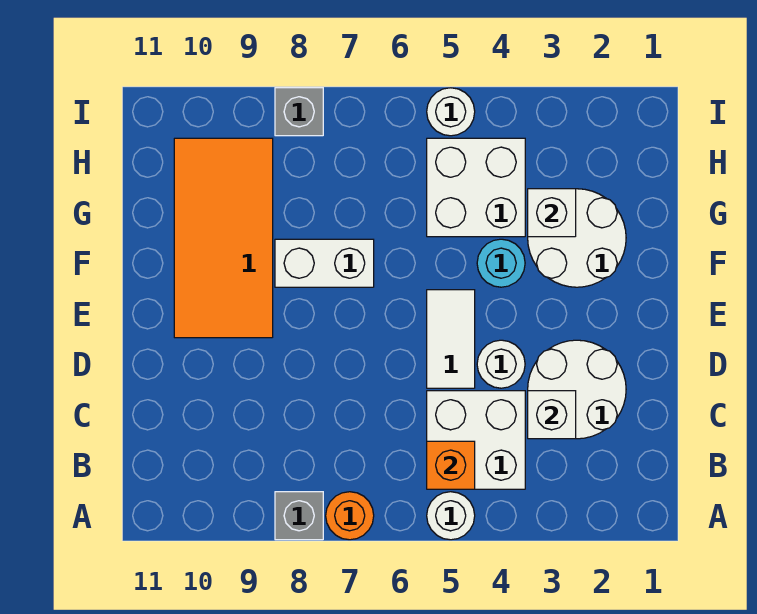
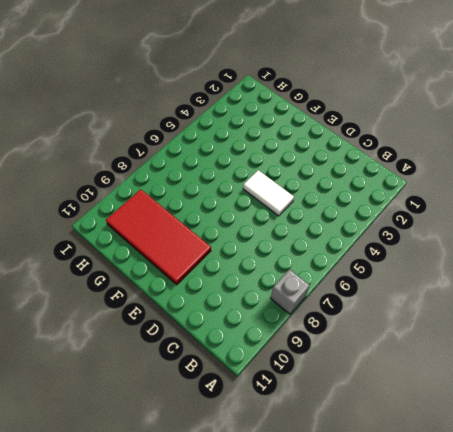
red 2x4 tile [106,189,211,285] -> orange 2x4 tile [174,138,273,338]
none -> white 1x1 round brick [427,492,475,540]
none -> orange 1x1 round brick [326,492,374,540]
none -> white 2x2 brick [427,391,525,489]

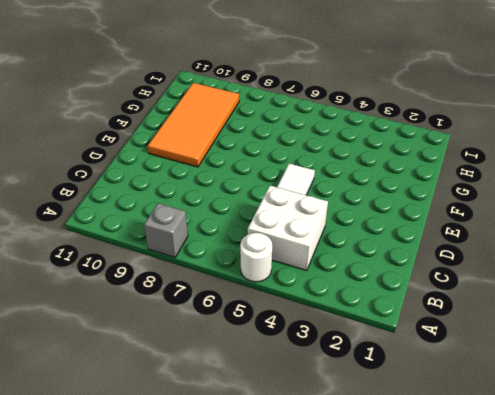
none -> orange 1x1 round brick [326,492,374,540]
none -> white 2x2 round brick [528,340,626,439]
none -> white 1x1 round brick [477,340,525,388]

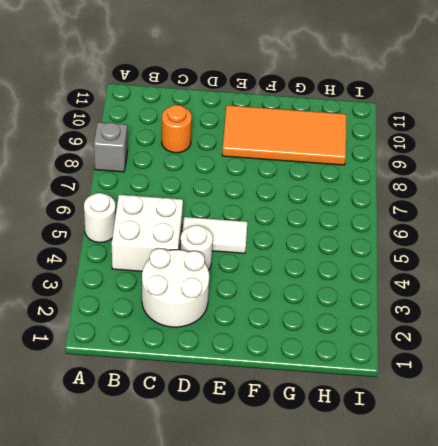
orange 1x1 round brick [162,105,192,153] -> orange 1x1 round brick moved to [326,492,374,540]
none -> white 2x2 round brick [528,189,626,287]
none -> cyan 1x1 round brick [477,239,525,287]
none -> white 1x2 brick [275,239,374,287]

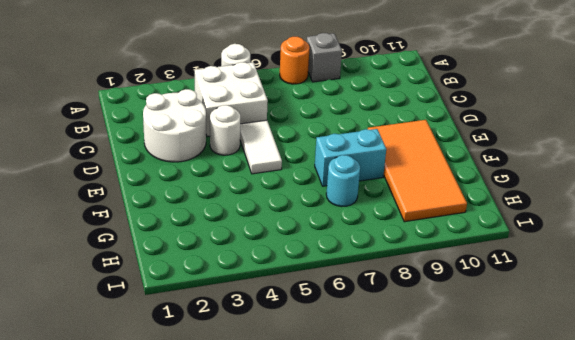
cyan 1x2 brick [315,129,386,186] -> white 1x2 brick [275,239,374,287]
cyan 1x1 round brick [326,155,360,207] -> cyan 1x1 round brick moved to [477,239,525,287]
none -> white 2x2 round brick [528,189,626,287]
none -> white 2x2 brick [427,138,525,237]
none -> white 1x1 round brick [427,88,475,136]

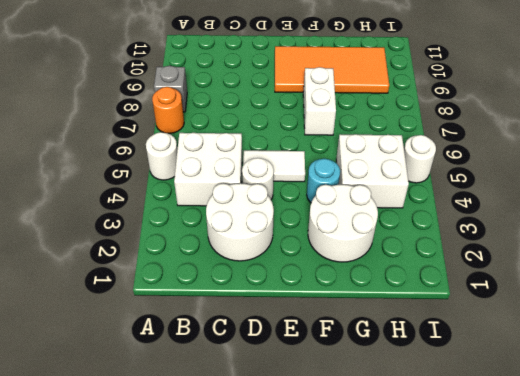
none -> grey 1x1 brick [275,88,323,136]
none -> orange 1x1 brick [427,441,475,489]
none -> white 1x1 brick [528,391,576,439]

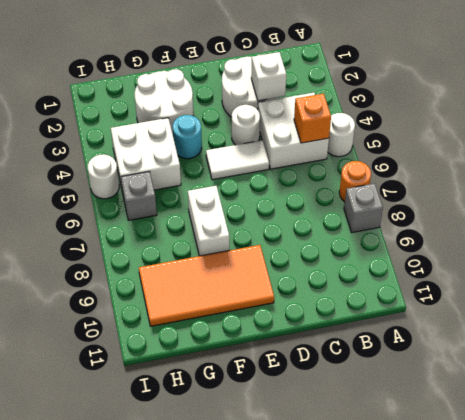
grey 1x1 brick [121,171,157,220] -> grey 1x1 brick moved to [275,88,323,136]
none -> white 1x1 brick [528,189,576,237]

